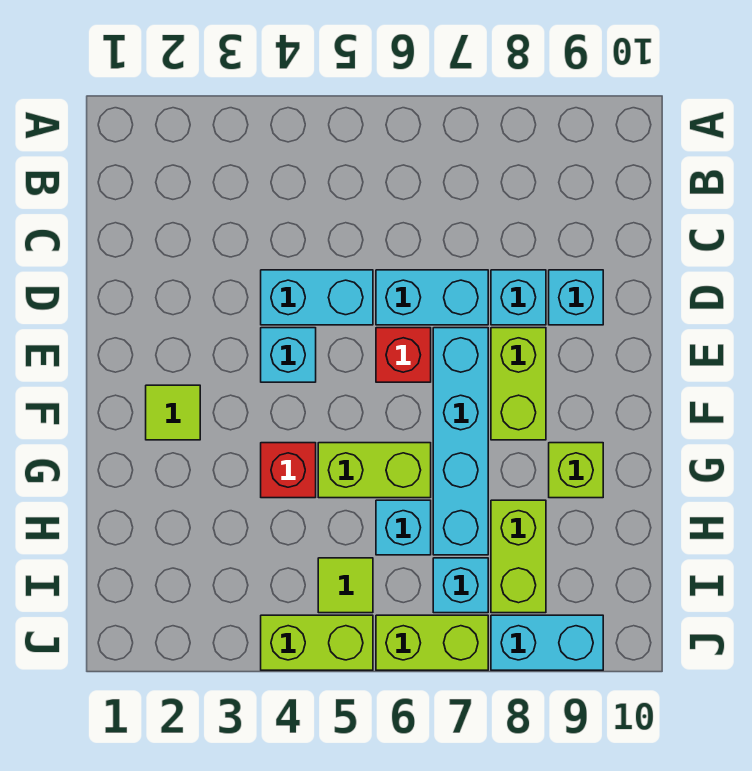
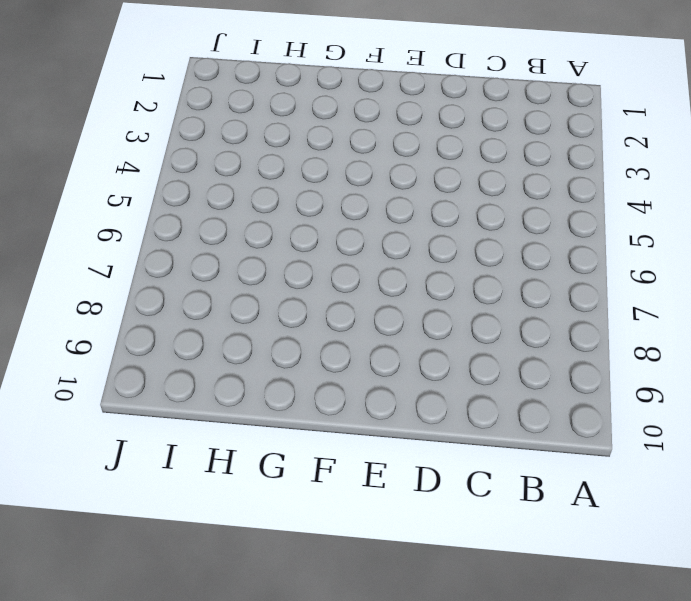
none -> cyan 1x2 brick [261,270,373,325]
none -> cyan 1x2 brick [376,270,488,325]
none -> cyan 1x1 brick [491,270,546,325]

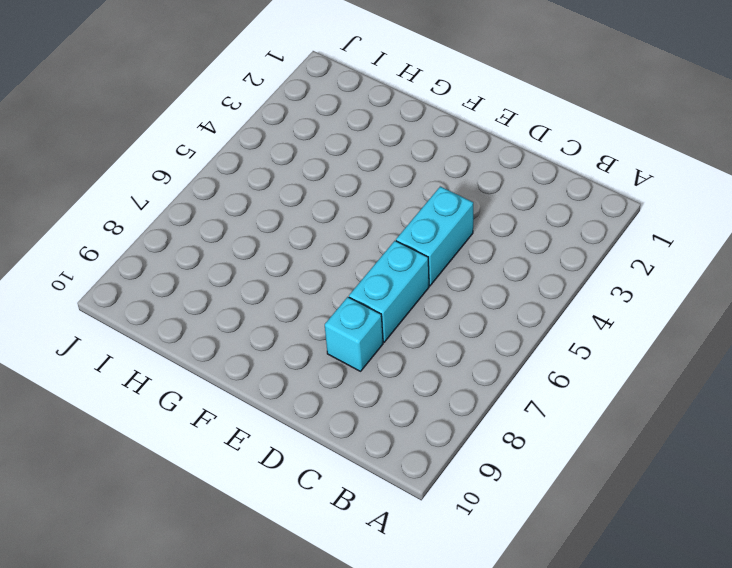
none -> cyan 1x1 brick [549,270,603,325]
none -> cyan 1x1 brick [261,328,316,382]
none -> red 1x1 brick [376,328,431,382]

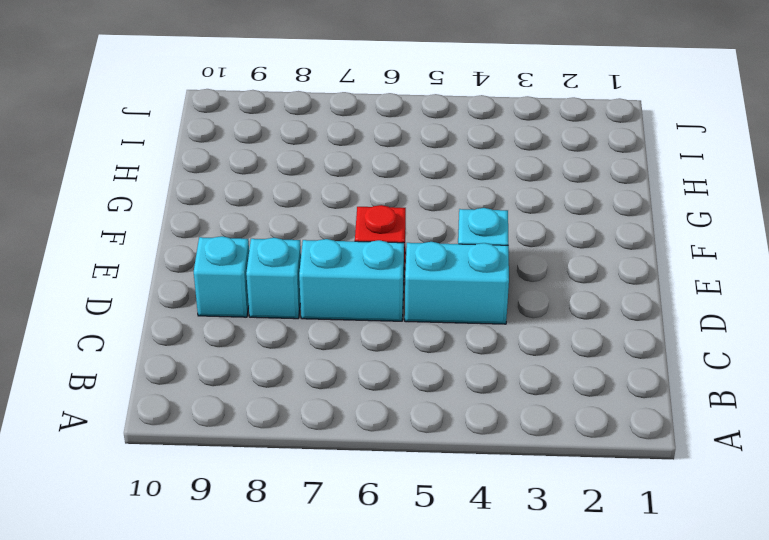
none -> cyan 1x4 brick [433,328,488,555]
none -> lime 1x2 brick [491,328,546,440]
none -> lime 1x1 tile [146,385,200,440]

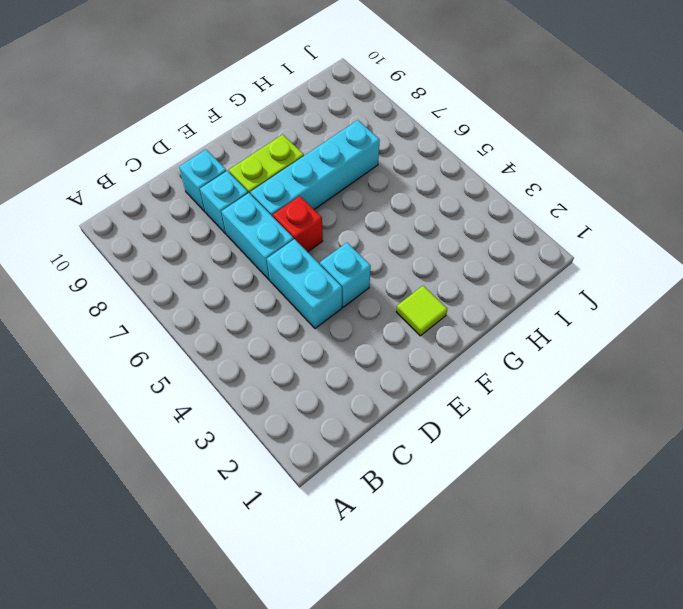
none -> red 1x1 brick [261,443,316,498]
none -> lime 1x2 brick [318,443,431,498]
none -> lime 1x1 brick [549,443,603,498]

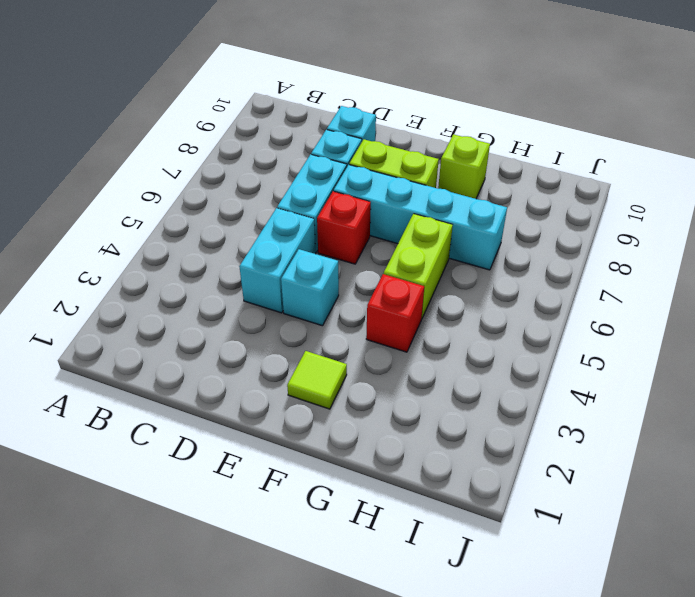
none -> cyan 1x1 brick [376,500,431,555]
none -> lime 1x2 brick [491,500,546,613]
none -> lime 1x1 tile [318,558,373,613]

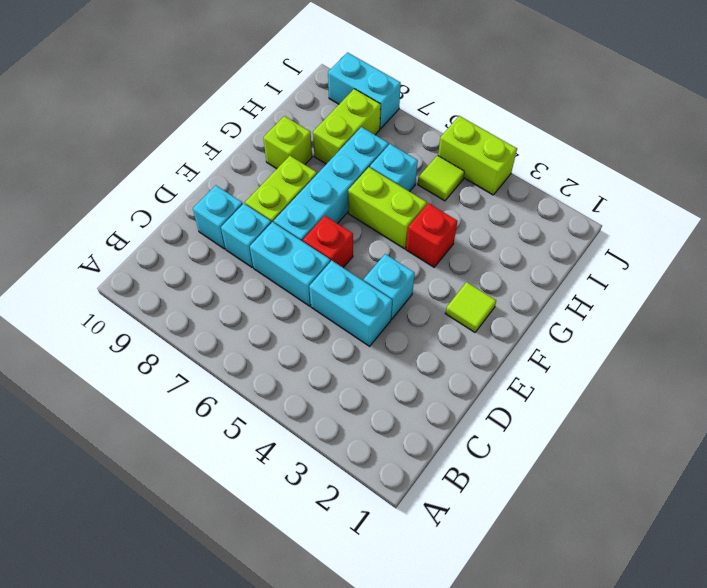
none -> cyan 1x1 brick [433,558,488,613]
none -> lime 1x2 brick [376,615,488,670]

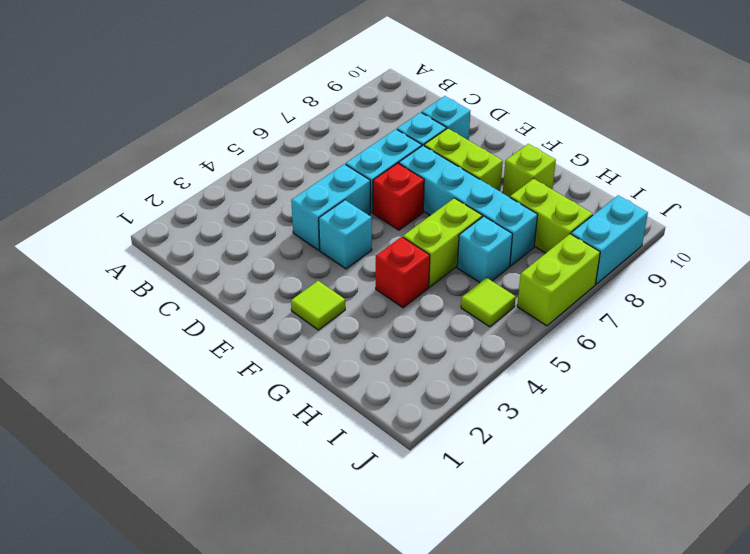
none -> cyan 1x1 brick [433,558,488,613]
none -> lime 1x2 brick [261,615,373,670]

